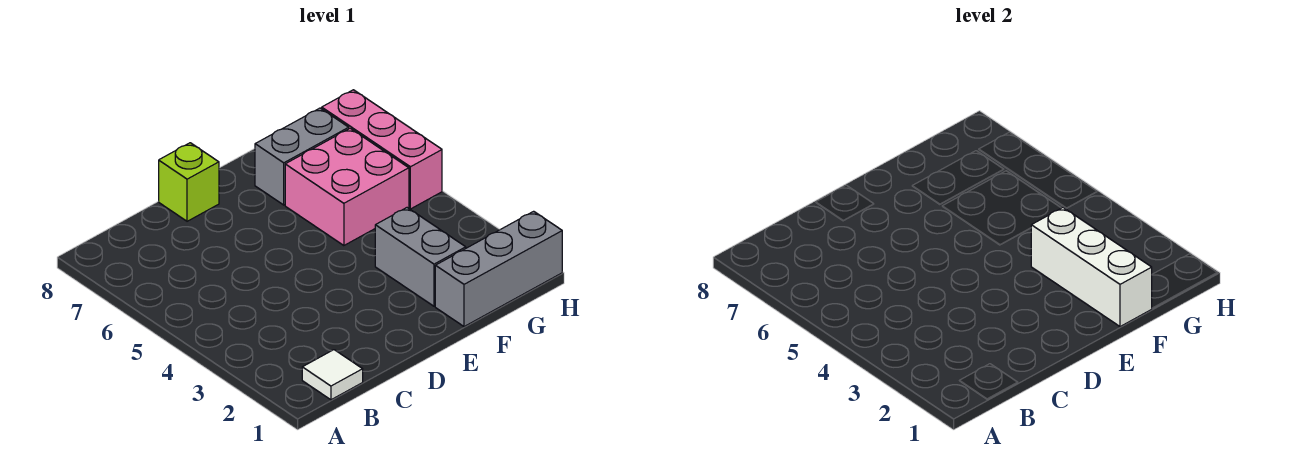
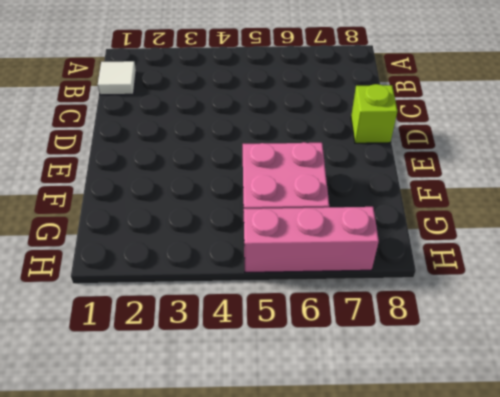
none -> grey 1x3 brick [435,211,562,327]
none -> grey 1x2 brick [375,208,466,306]

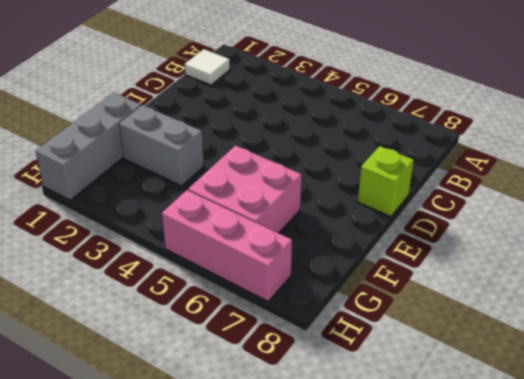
none -> grey 1x2 brick [255,108,349,205]
none -> white 1x3 brick [1031,208,1152,327]

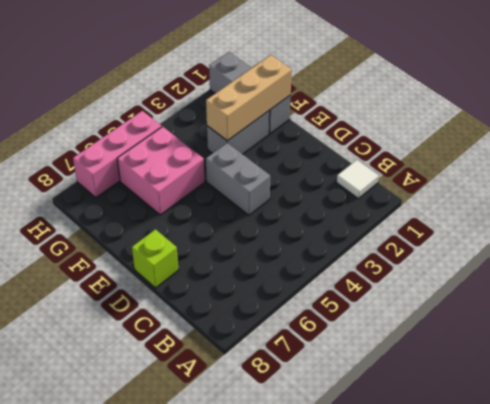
grey 1x2 brick [206,143,270,215] -> grey 1x2 brick moved to [255,108,349,205]
tan 1x3 brick [206,55,292,141] -> white 1x3 brick [1031,208,1152,327]

